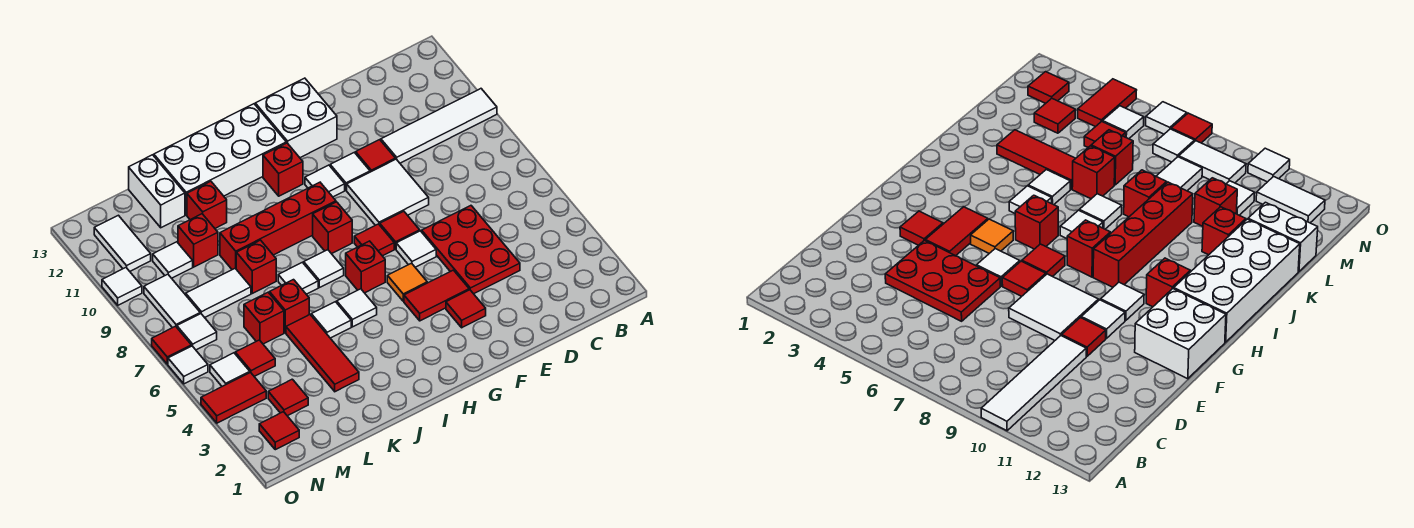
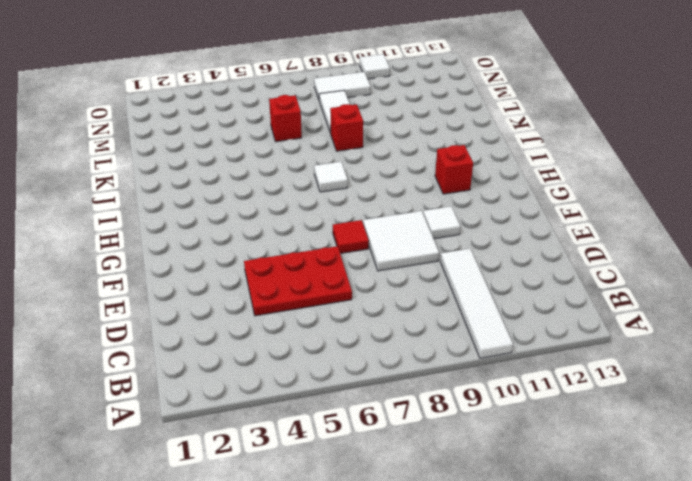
none -> red 1x1 tile [356,140,395,172]
none -> red 1x1 tile [446,290,486,328]
none -> red 1x2 tile [404,270,469,321]
none -> white 1x1 tile [396,231,436,267]

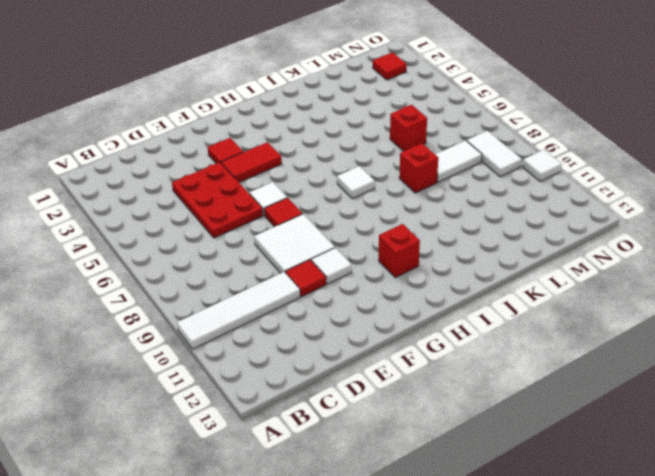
none -> white 2x2 brick [255,78,337,158]
none -> orange 1x1 tile [387,263,427,301]
none -> red 1x1 tile [354,224,394,256]
none -> white 1x1 tile [305,165,345,197]

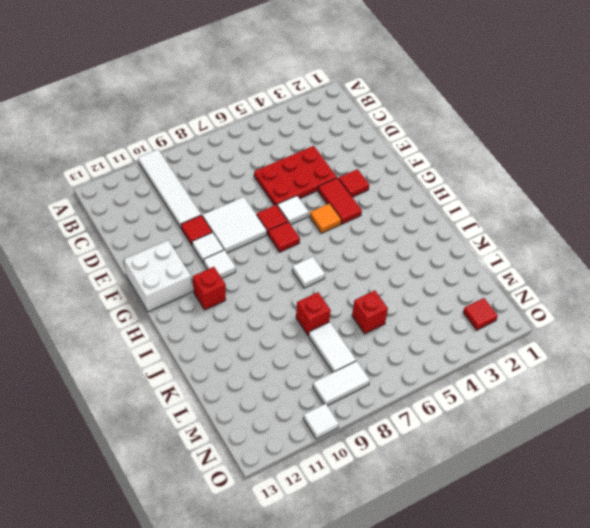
none -> red 1x1 brick [346,241,385,293]
none -> red 1x1 brick [313,202,352,254]
none -> red 1x4 brick [220,182,336,270]
none -> white 2x4 brick [154,104,286,215]

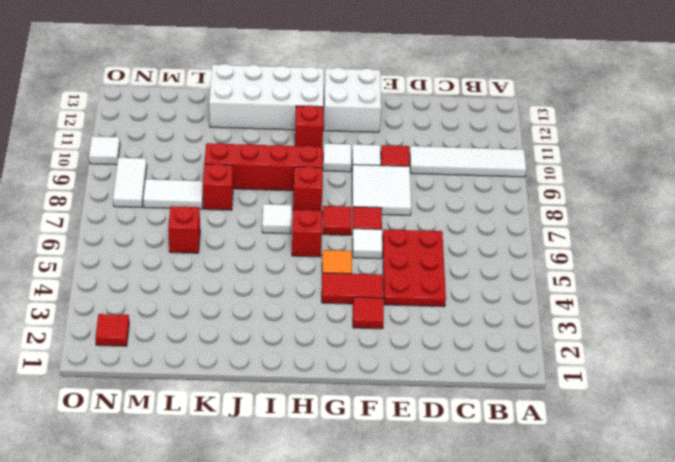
none -> white 1x1 tile [337,289,377,327]
none -> white 1x1 tile [311,302,351,338]
none -> white 1x1 tile [278,262,318,294]
none -> red 1x3 tile [286,314,359,392]

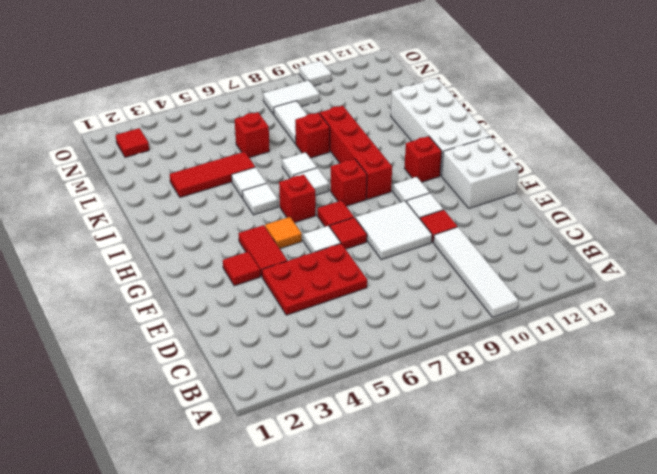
none -> red 1x1 brick [270,280,309,333]
none -> red 1x1 brick [187,181,227,228]
none -> red 1x1 brick [178,214,218,267]
none -> white 1x2 brick [129,155,185,228]

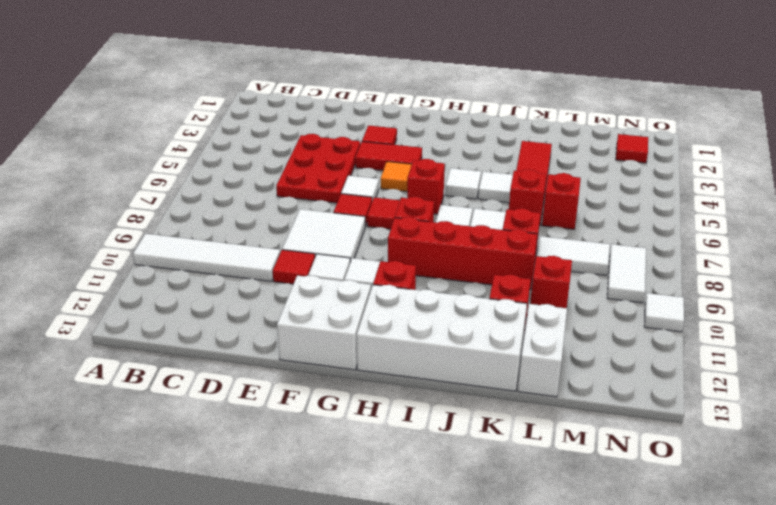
none -> red 1x1 tile [268,379,308,416]
none -> red 1x1 tile [235,340,275,376]
none -> white 1x1 tile [153,242,193,278]
none -> red 1x2 tile [201,373,266,423]

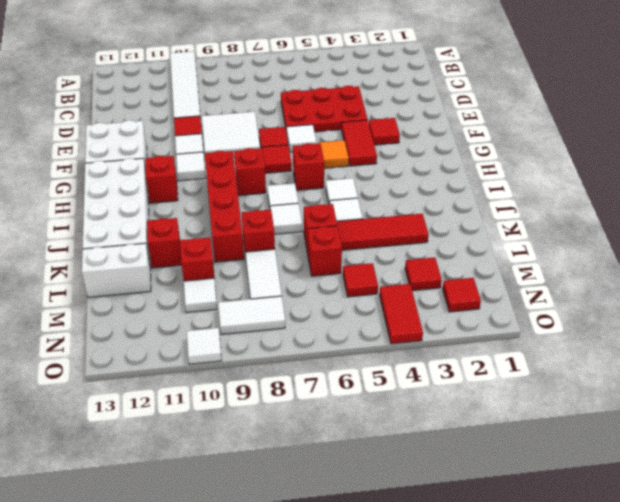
none -> white 1x1 tile [210,353,250,386]
none -> white 1x1 tile [177,314,217,350]
none -> white 1x2 tile [94,215,151,271]
none -> white 1x1 tile [168,346,208,384]

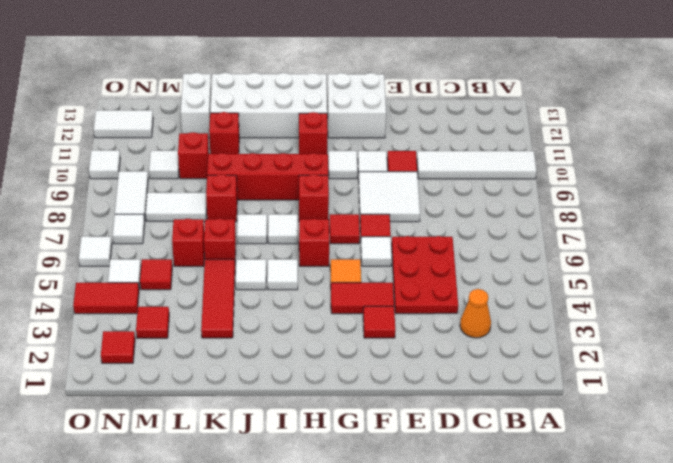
orange 1x1 cone [460,289,491,338] -> none
white 1x2 tile [94,110,153,138] -> white 1x2 tile turned to [94,215,151,271]
none -> red 1x1 tile [152,326,191,364]

